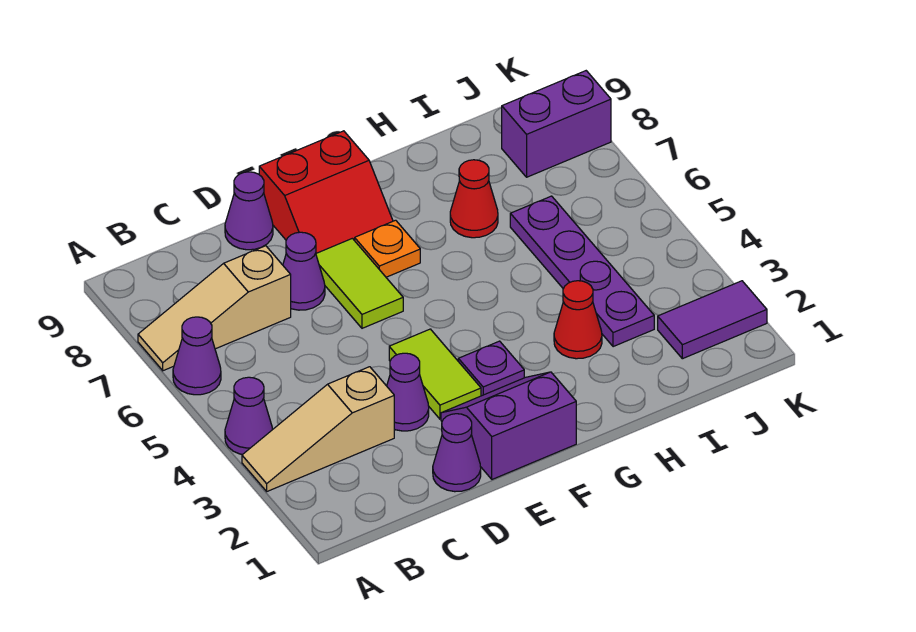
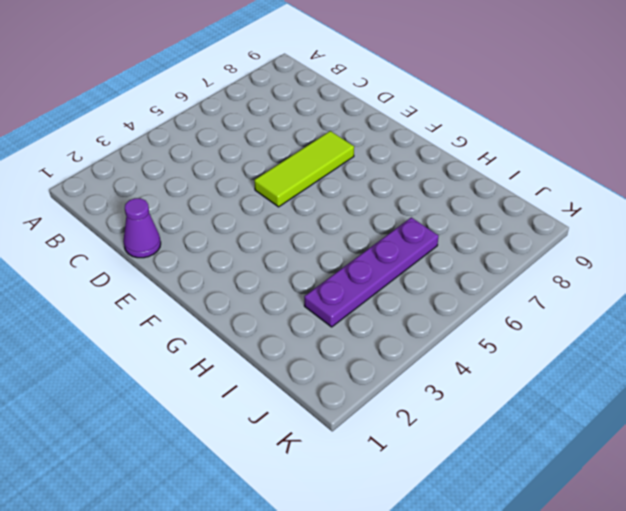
lime 1x3 tile [254,131,354,207] -> lime 1x2 tile [316,238,403,328]
none -> tan 1x3 slope [242,367,394,491]
none -> purple 1x1 cone [225,377,273,455]
none -> purple 1x1 cone [173,317,221,395]

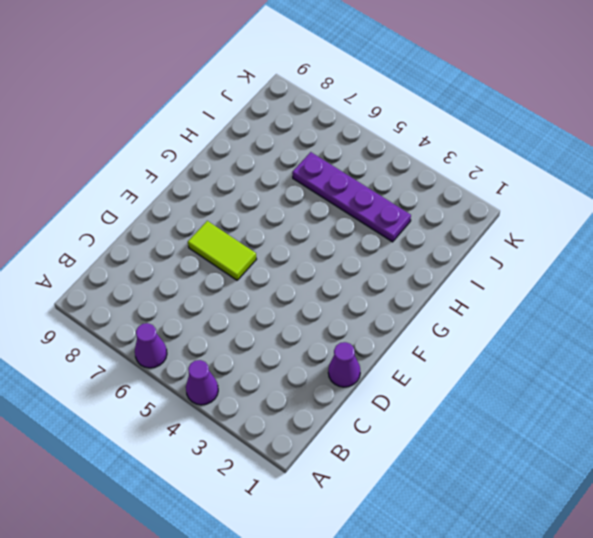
none -> tan 1x3 slope [242,367,394,491]
none -> tan 1x3 slope [138,246,291,371]
none -> purple 1x1 cone [387,353,429,431]

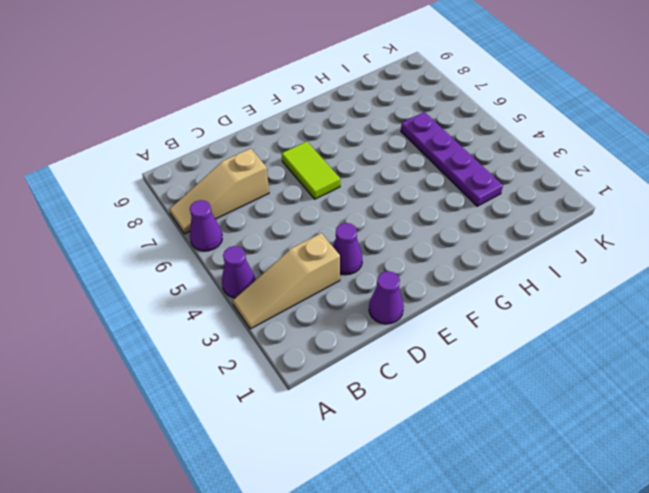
none -> purple 1x1 cone [283,232,325,310]
none -> purple 1x1 cone [225,172,273,250]
none -> purple 2x2 slope [441,372,576,479]

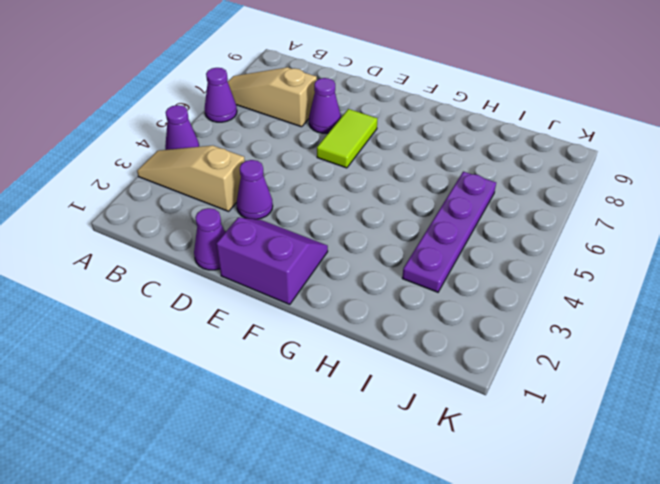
none -> purple 1x1 cone [225,172,273,250]
none -> lime 1x2 tile [389,329,481,419]
none -> red 2x2 slope [259,131,393,253]

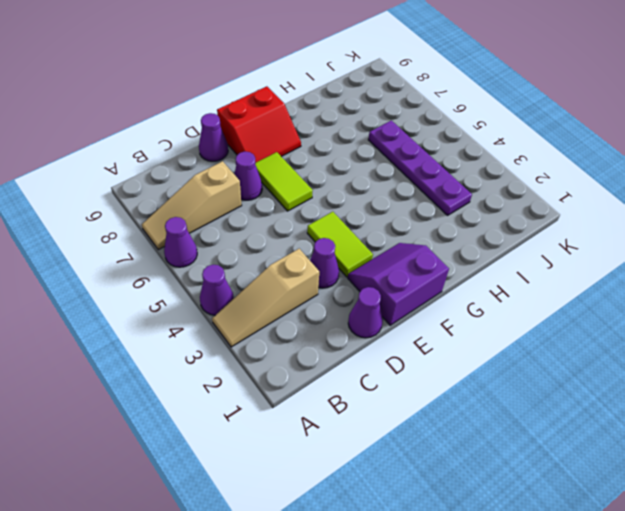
none -> purple 1x1 plate [458,341,524,396]
none -> orange 1x1 plate [355,220,420,277]
none -> red 1x1 cone [554,281,602,359]

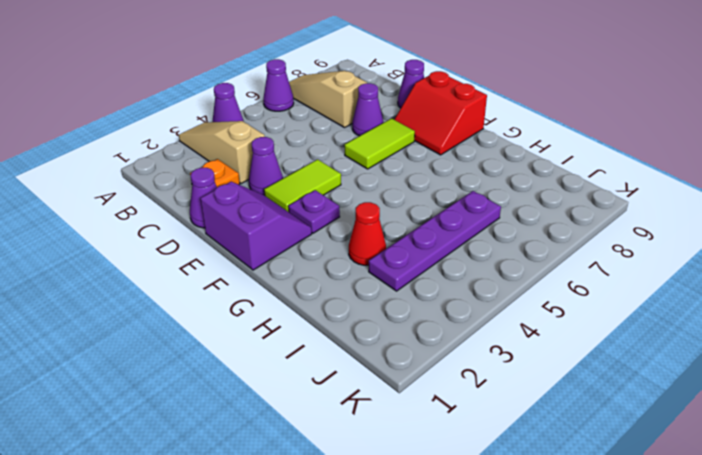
orange 1x1 plate [190,159,240,187] -> orange 1x1 plate moved to [355,220,420,277]
none -> red 1x1 cone [450,160,498,238]
none -> purple 1x2 tile [658,281,767,359]
none -> purple 1x2 brick [502,71,611,177]

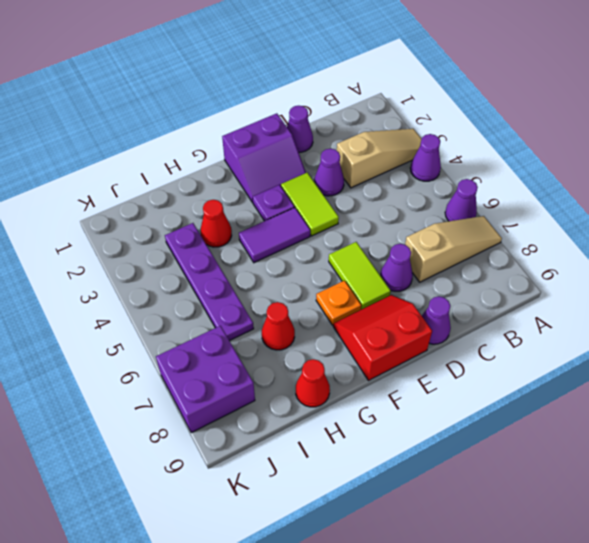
purple 1x2 tile [239,207,310,263] -> purple 1x2 tile moved to [658,281,767,359]
red 1x1 cone [296,359,330,407] -> none
purple 2x2 brick [156,326,255,433] -> purple 1x2 brick [502,71,611,177]

